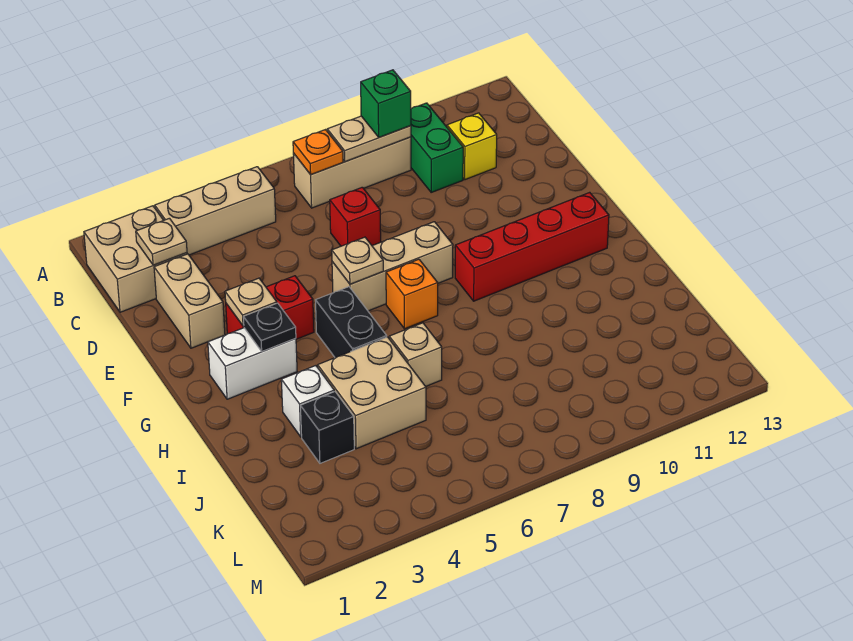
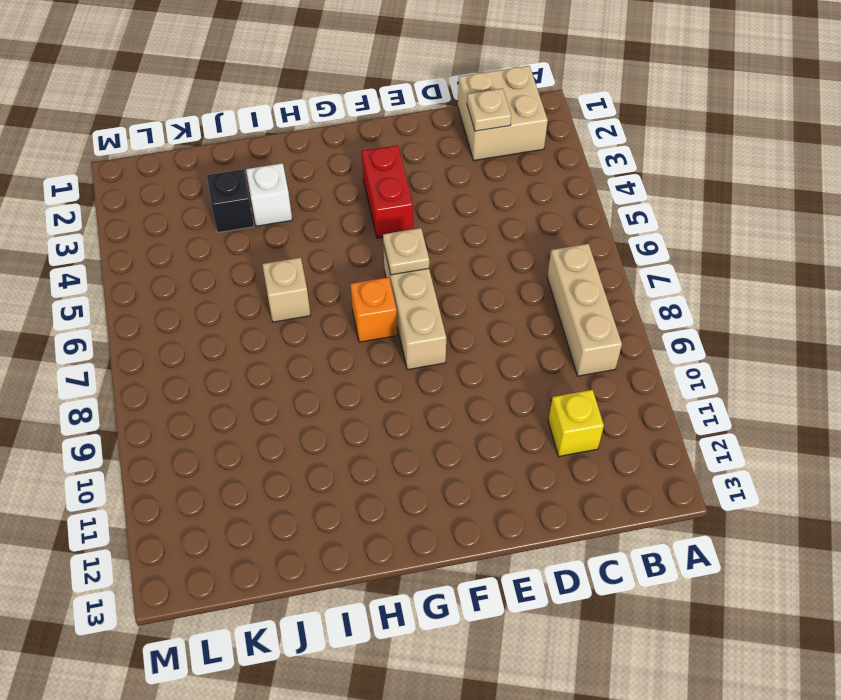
none -> tan 1x3 brick [155,167,276,255]
none -> green 1x2 brick [411,103,463,192]
none -> tan 1x2 brick [154,254,225,348]

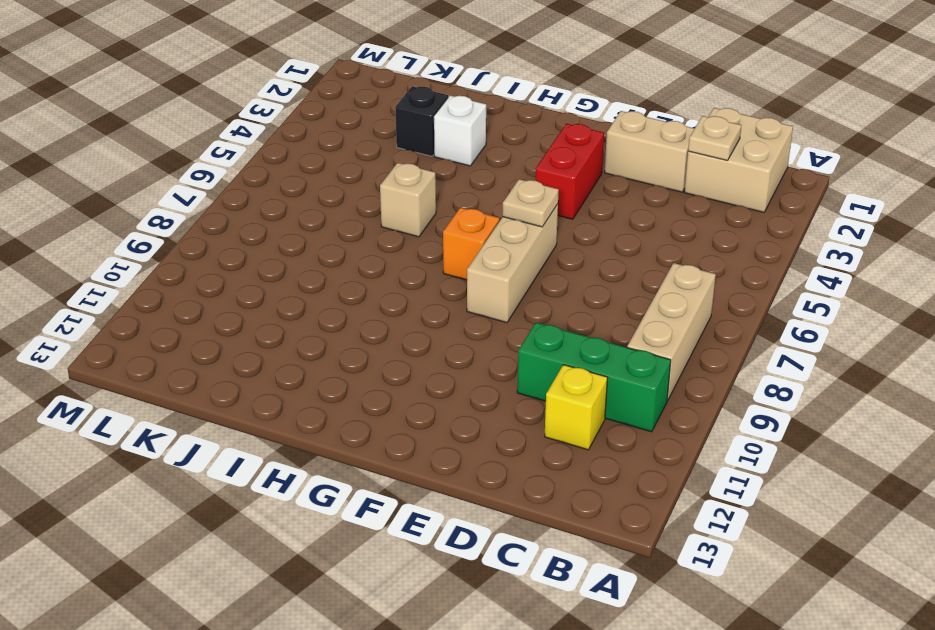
green 1x3 brick [517,323,671,432] -> green 1x2 brick [411,103,463,192]
none -> tan 1x3 brick [155,167,276,255]
none -> red 1x1 brick [330,187,381,246]
none -> white 1x2 brick [208,328,297,399]

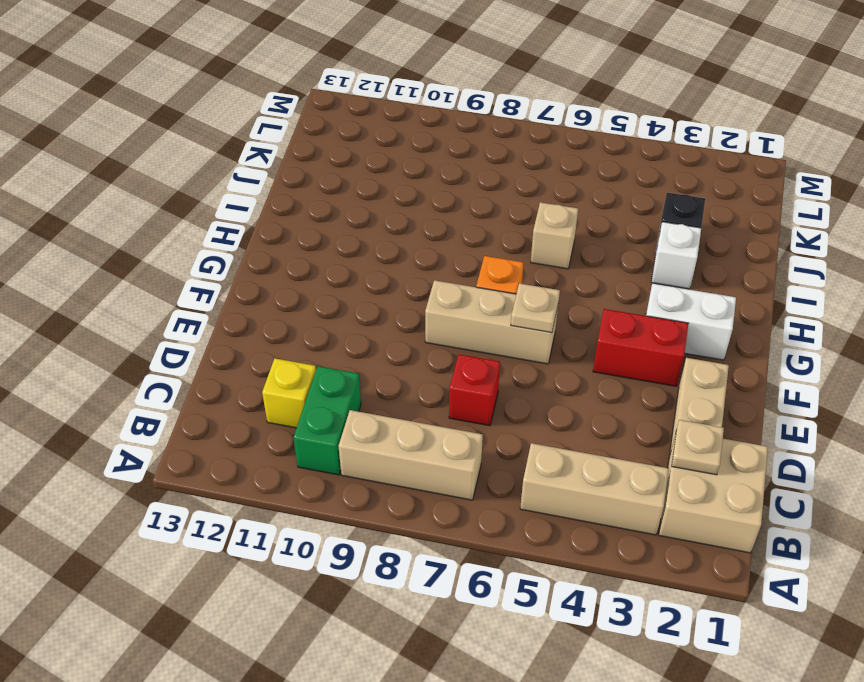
none -> black 1x2 brick [316,287,387,358]
none -> red 1x4 brick [455,192,609,301]
none -> tan 2x2 brick [318,337,426,449]

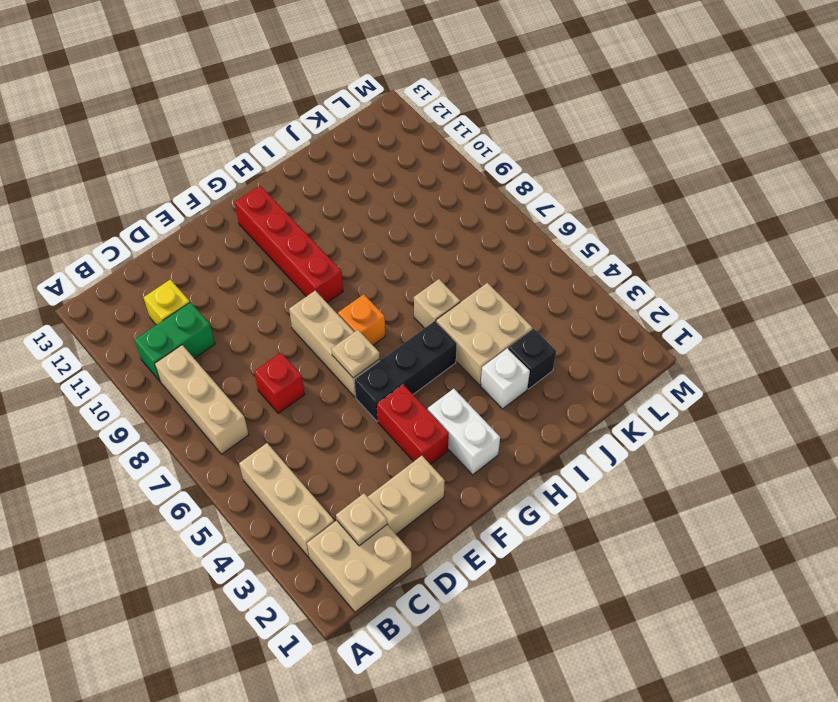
black 1x3 brick [354,321,457,421] -> black 1x2 brick [316,287,387,358]
none -> orange 1x1 plate [293,130,343,175]
none -> tan 1x2 plate [327,116,411,162]
none -> tan 1x1 plate [225,278,277,326]

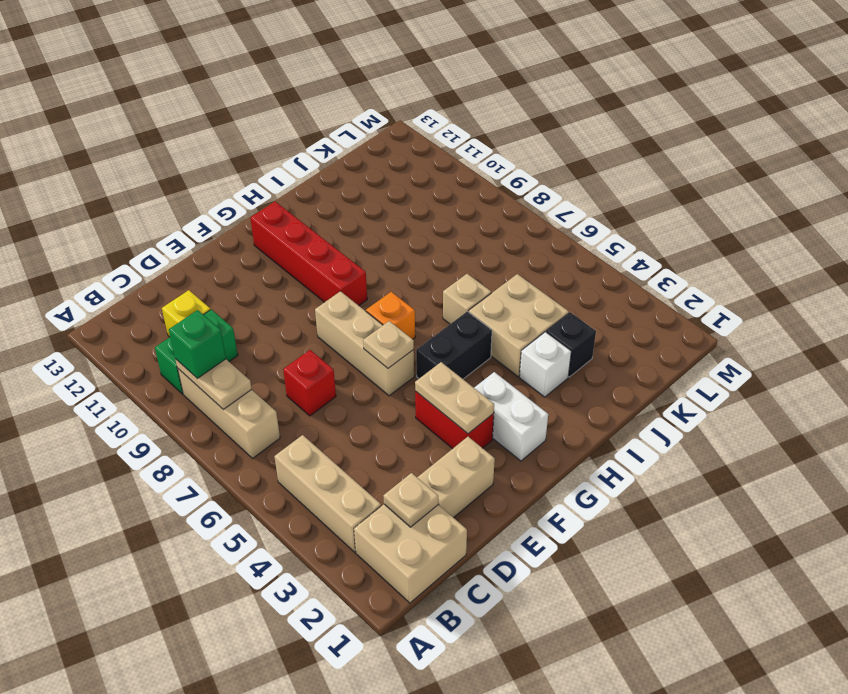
tan 1x2 plate [415,362,494,434] -> tan 1x1 plate [225,278,277,326]
none -> orange 1x1 plate [293,130,343,175]
none -> black 1x1 plate [243,303,296,351]

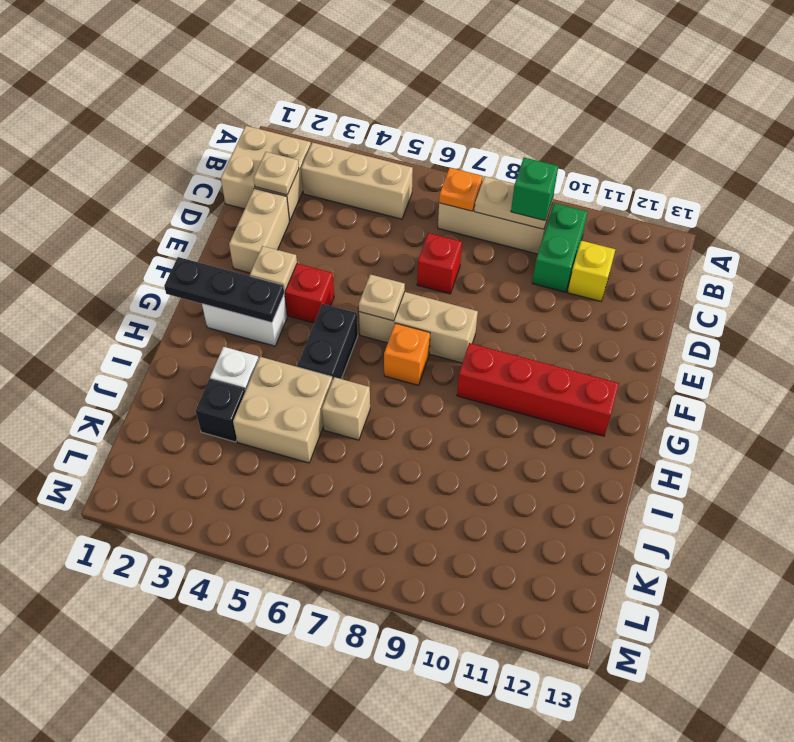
black 1x3 plate [164,257,284,323] -> black 1x1 plate [243,303,296,351]

